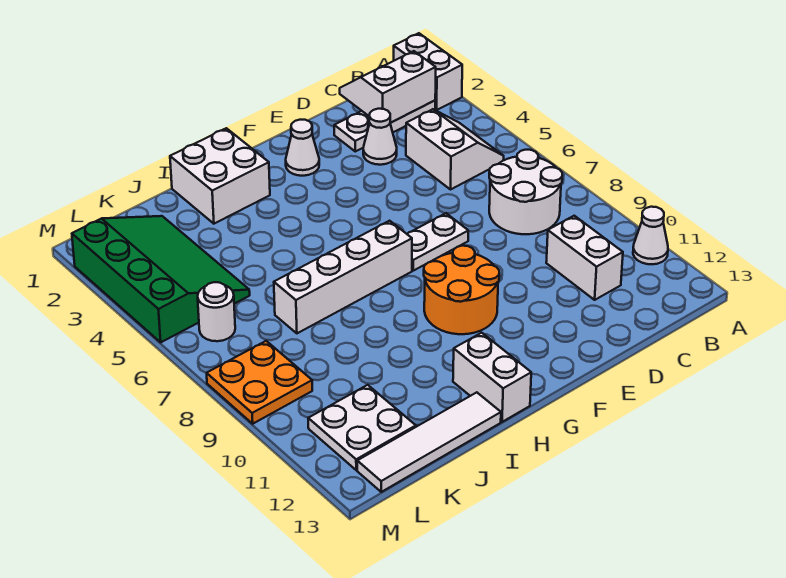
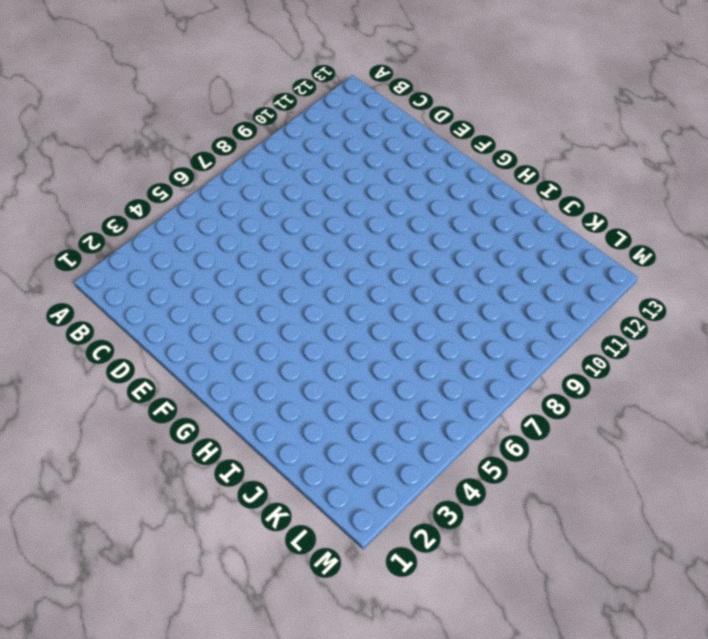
none -> white 1x2 brick [394,33,462,110]
none -> white 1x1 cone [633,207,668,264]
none -> white 1x3 plate [334,101,435,151]

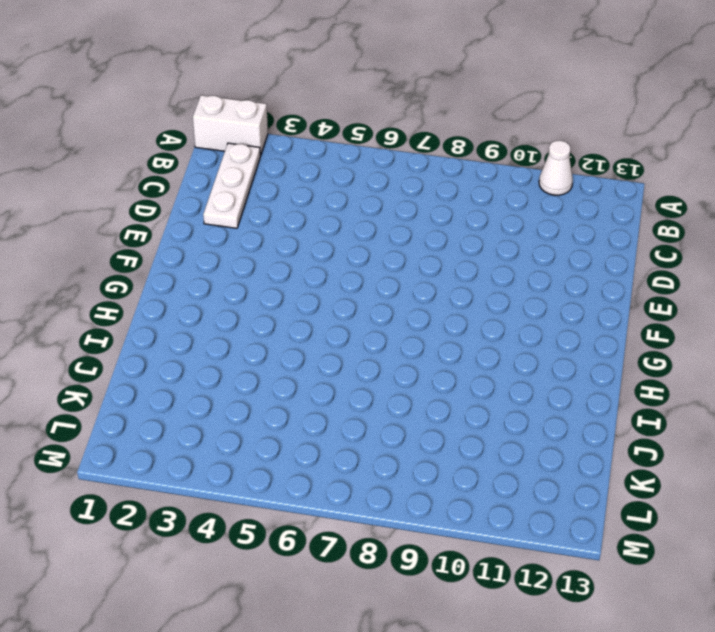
none -> white 2x2 slope [406,109,504,189]
none -> white 2x2 round brick [489,150,562,234]
none -> white 1x2 brick [546,216,623,300]

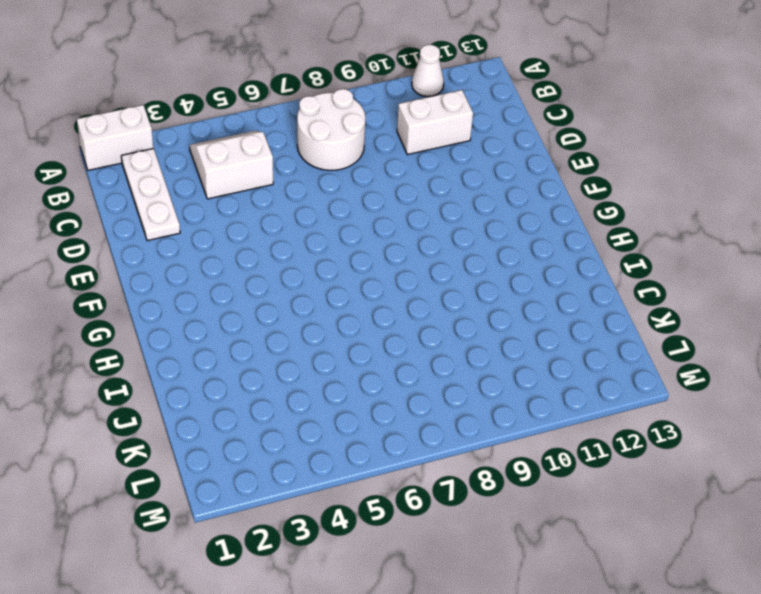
none -> white 1x1 cone [363,109,397,165]
none -> white 1x2 plate [407,213,468,271]
none -> white 1x1 cone [286,120,319,176]

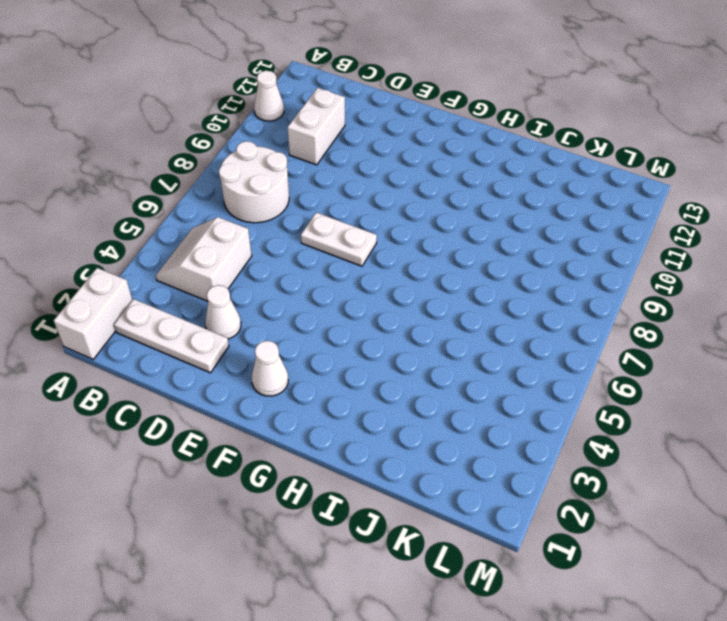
none -> orange 2x2 round brick [424,246,499,334]
none -> white 1x4 brick [274,221,412,333]
none -> white 2x2 brick [170,128,270,224]

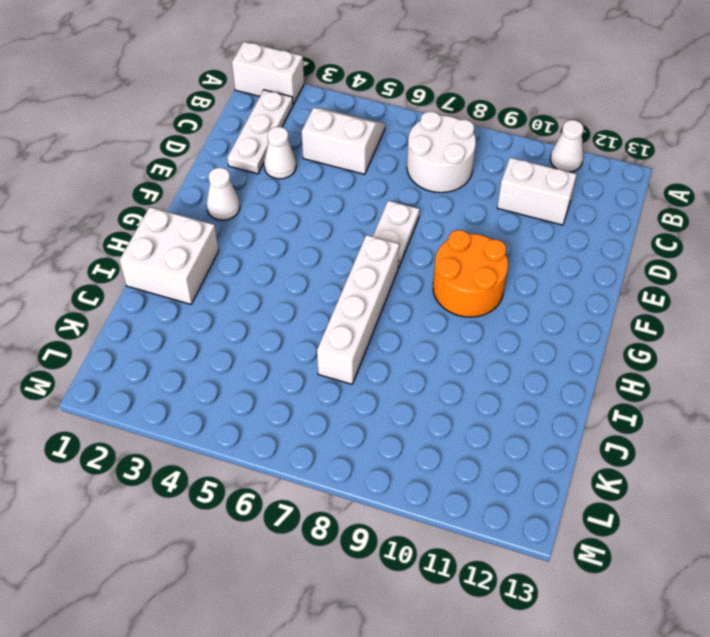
none -> white 1x2 brick [453,333,531,422]
none -> white 1x4 tile [357,392,501,492]
none -> green 3x4 slope [72,216,250,342]

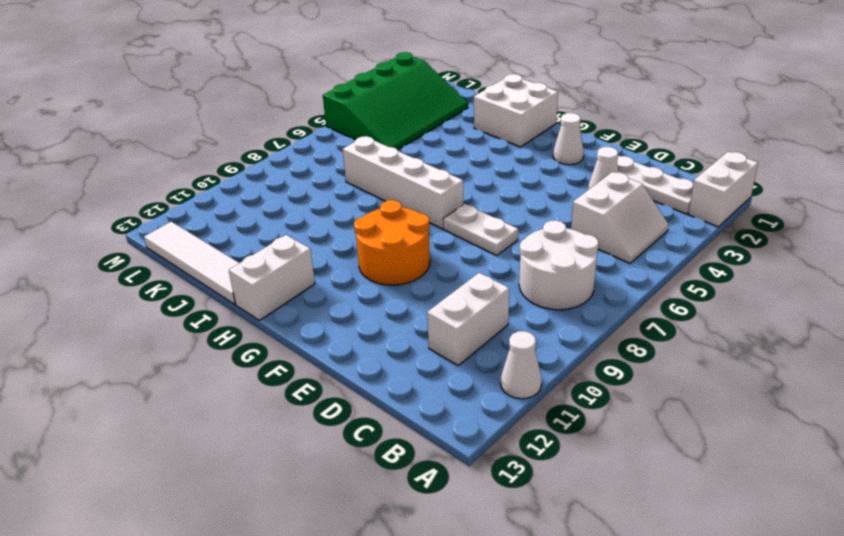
none -> white 2x2 plate [308,385,416,470]
none -> white 1x1 round brick [198,282,235,341]
none -> orange 2x2 plate [207,341,312,424]

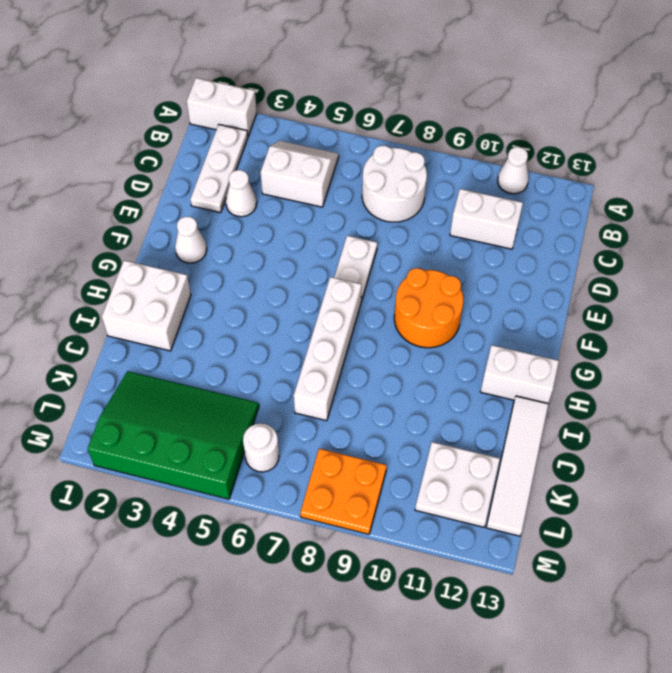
none -> white 2x2 slope [340,51,436,123]

